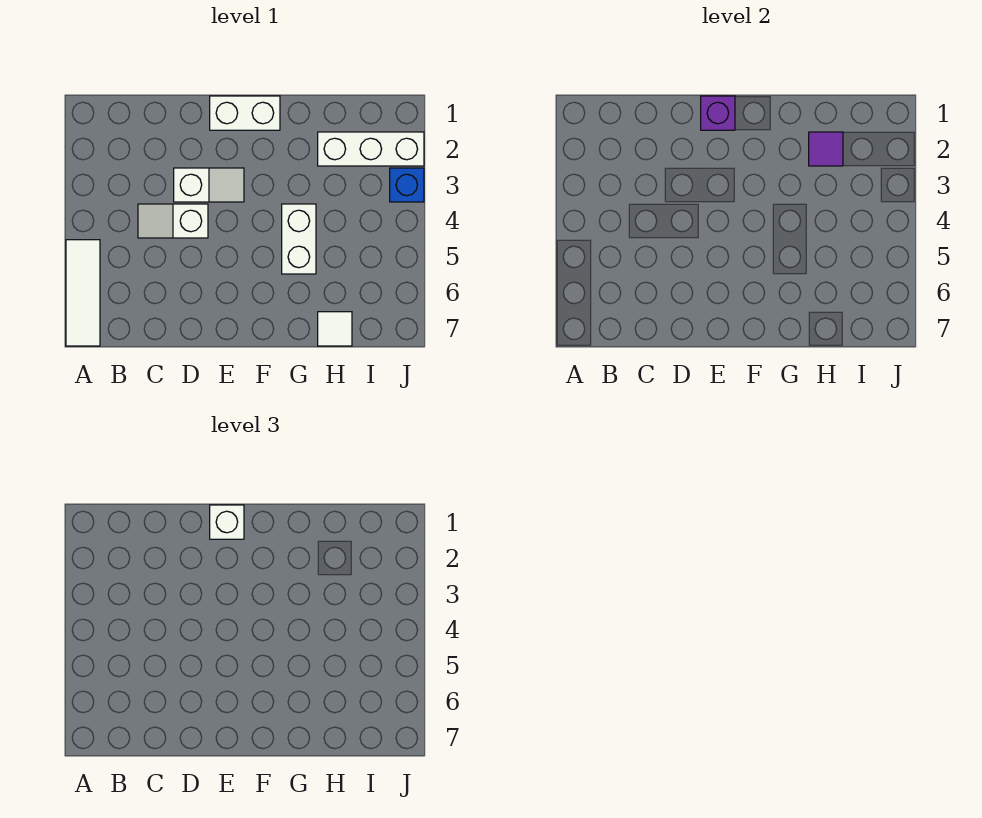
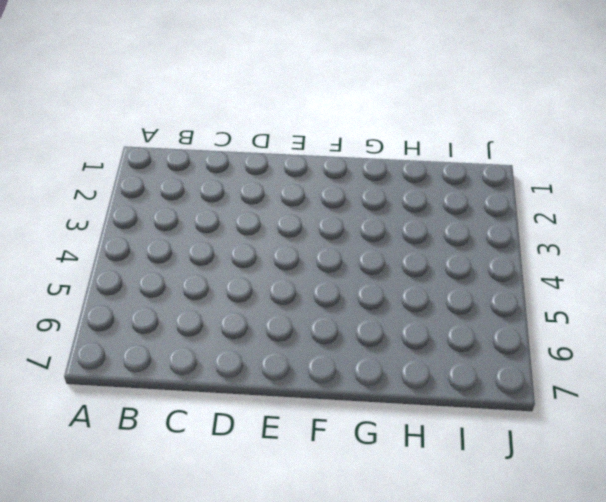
none -> white 1x3 tile [66,240,100,346]
none -> white 1x2 slope [138,204,208,238]

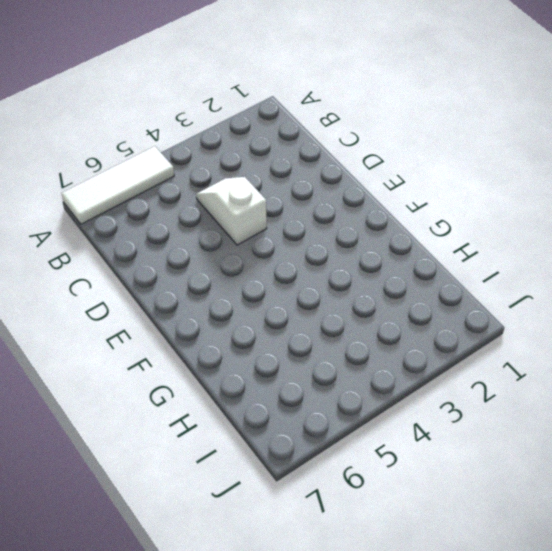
none -> white 1x2 slope [174,168,244,202]
none -> white 1x2 brick [210,96,280,130]

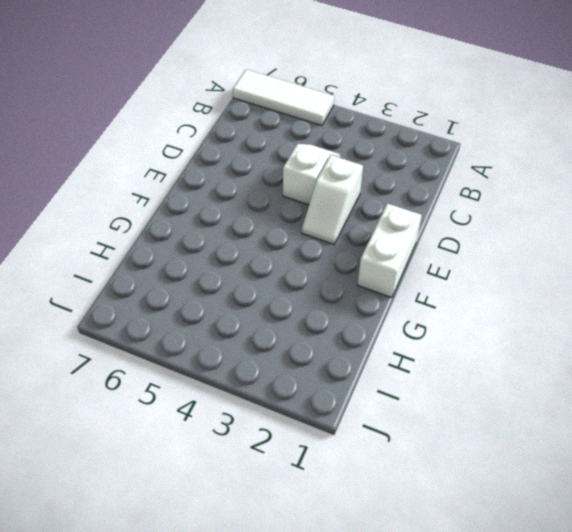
none -> white 1x2 brick [282,204,316,274]
none -> white 1x3 brick [318,132,424,166]

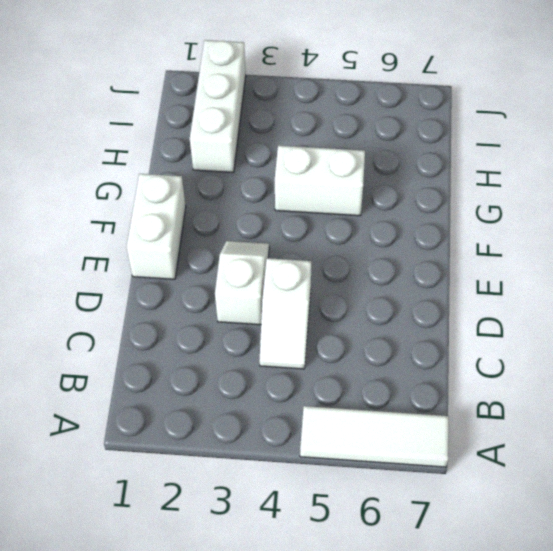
none -> white 1x1 tile [318,312,352,346]
none -> blue 1x1 brick [390,168,424,202]

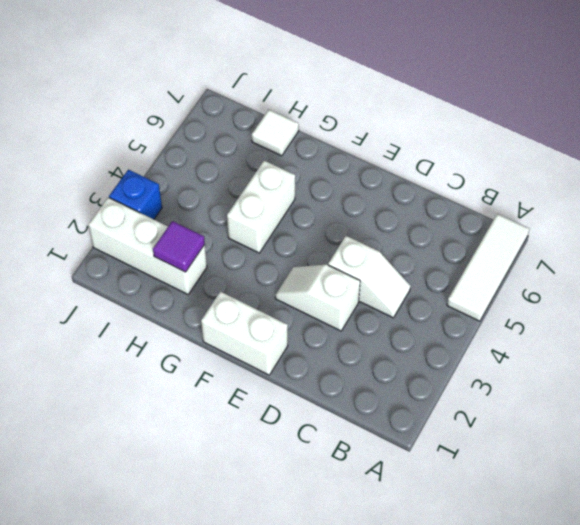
none -> purple 1x1 brick [701,96,735,130]
none -> white 1x1 brick [210,505,244,539]

